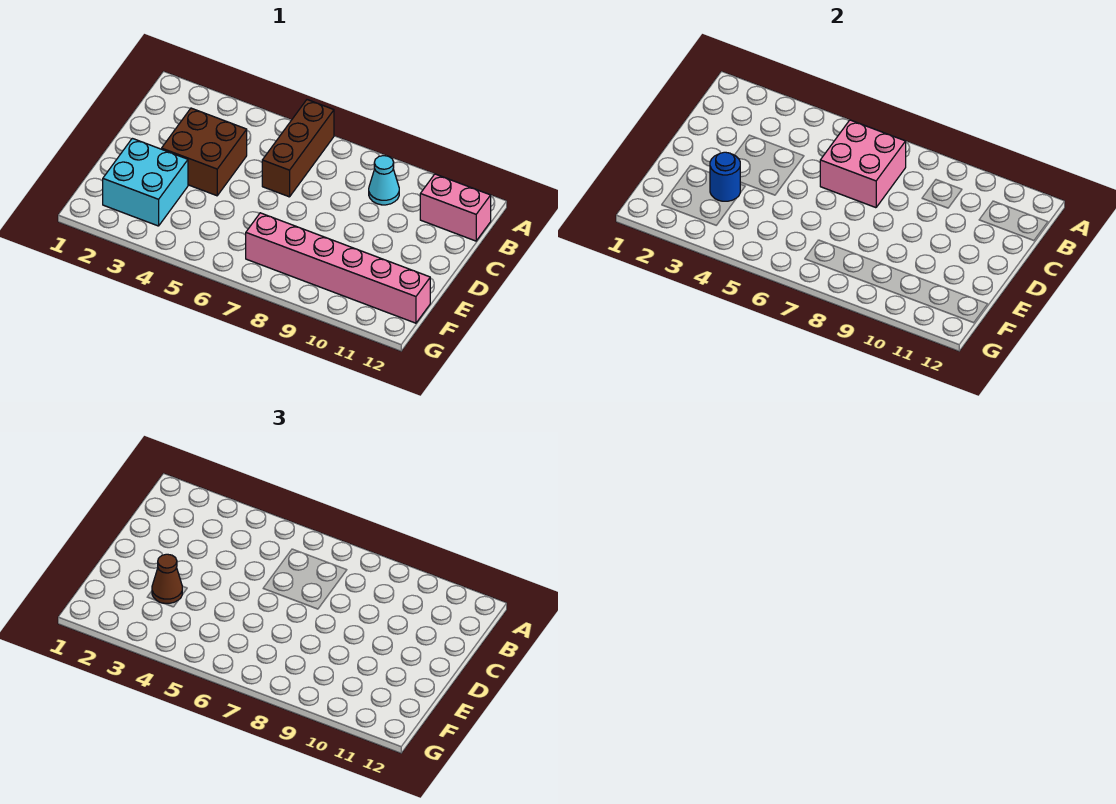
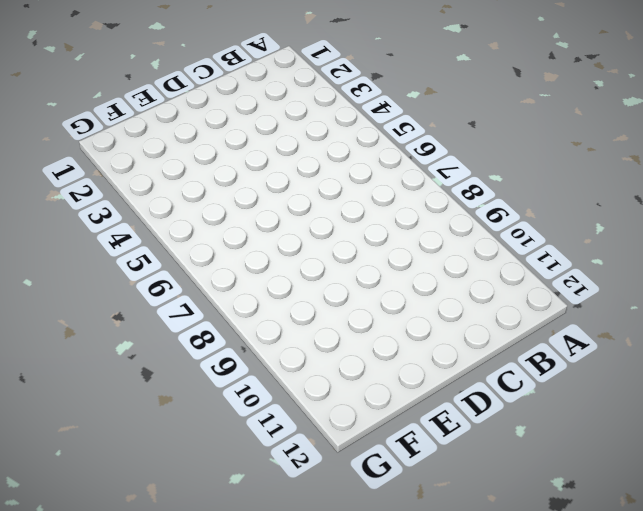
none -> brown 1x3 brick [262,100,334,197]
none -> cyan 1x1 cone [369,156,399,205]

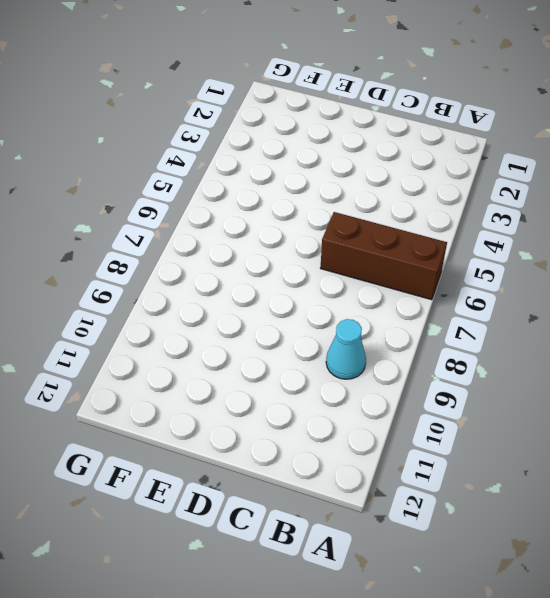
none -> pink 1x2 brick [420,174,491,241]
none -> brown 2x2 brick [162,108,247,196]

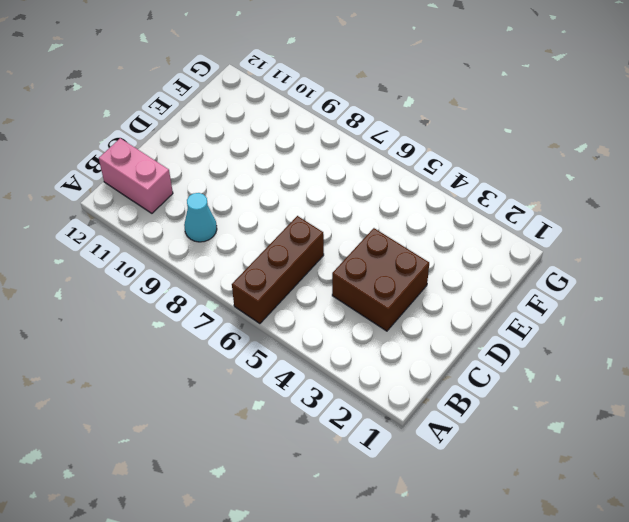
none -> cyan 2x2 brick [103,138,188,226]
none -> pink 1x6 brick [246,213,430,323]

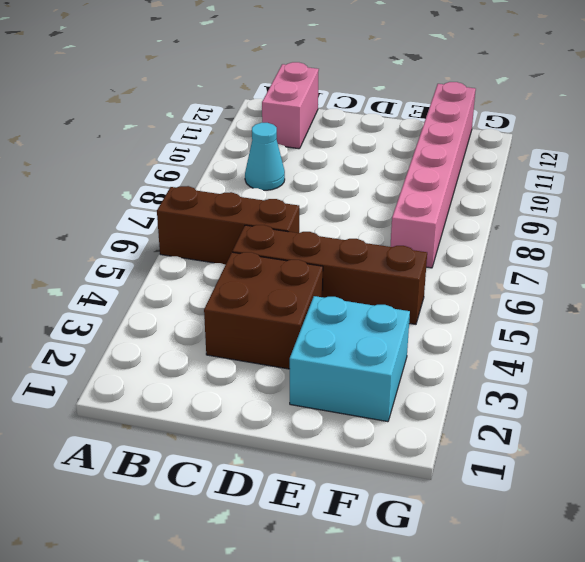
brown 1x4 brick [232,225,427,324] -> none
none -> pink 2x2 brick [820,120,906,208]
none -> blue 1x1 round brick [710,152,740,201]

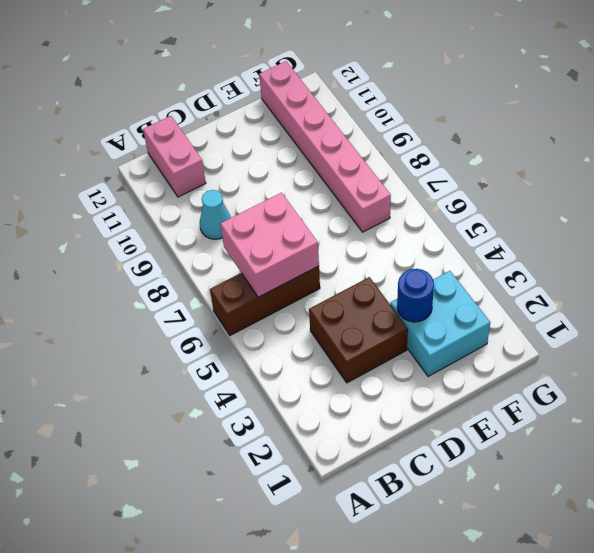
none -> brown 1x1 cone [152,554,182,604]

